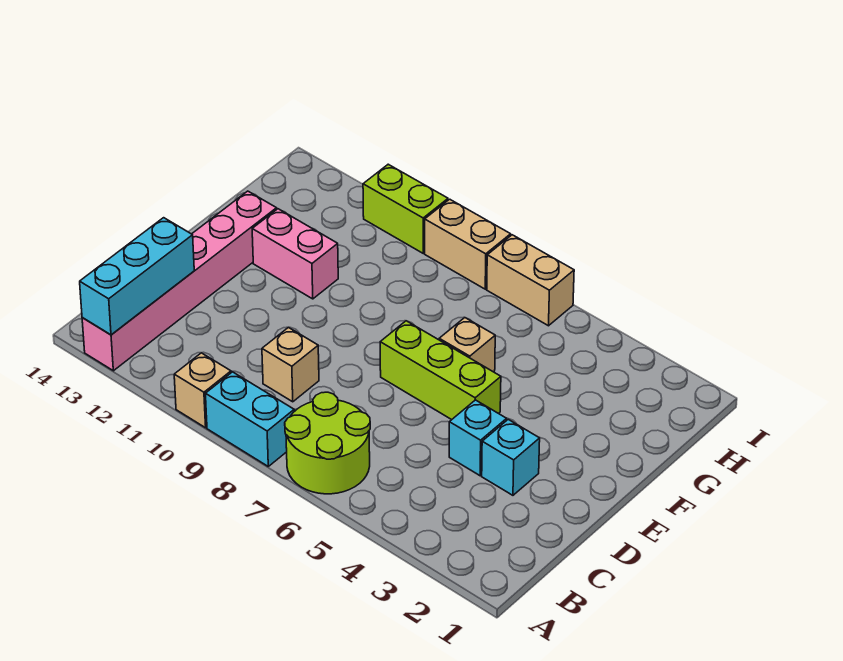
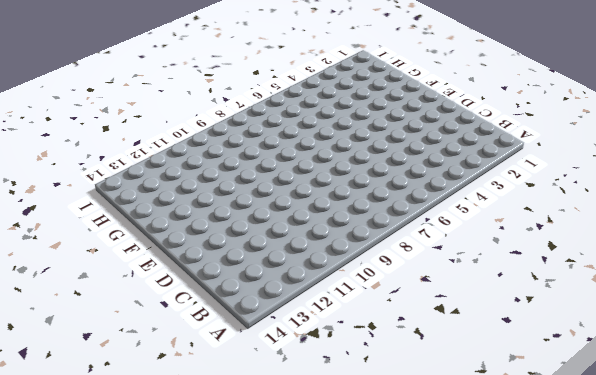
none -> lime 2x2 round brick [285,392,370,494]
none -> cyan 1x2 brick [206,372,294,466]
none -> tan 1x1 brick [174,353,231,428]

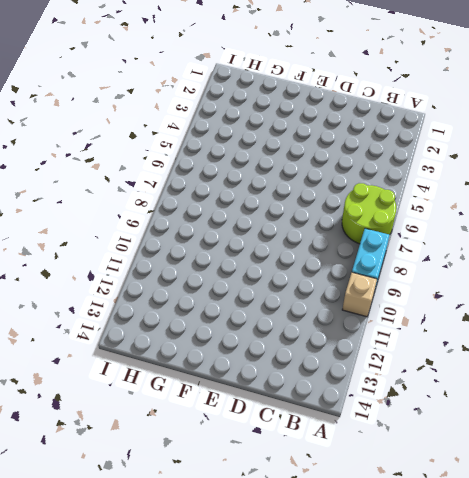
none -> pink 1x6 brick [82,191,277,371]
none -> tan 1x1 brick [262,327,319,402]
none -> cyan 1x1 brick [482,419,540,495]

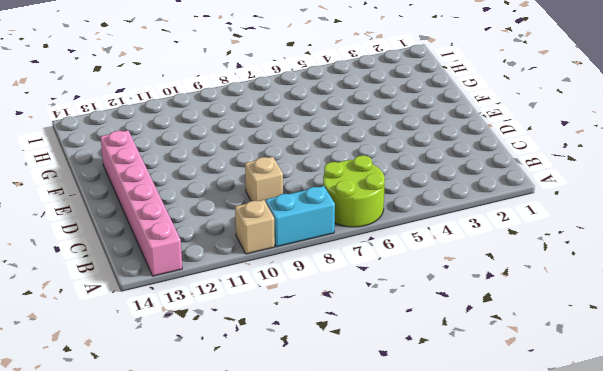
none -> cyan 1x1 brick [482,419,540,495]
none -> cyan 1x1 brick [449,400,507,476]
none -> lime 1x3 brick [380,321,501,420]

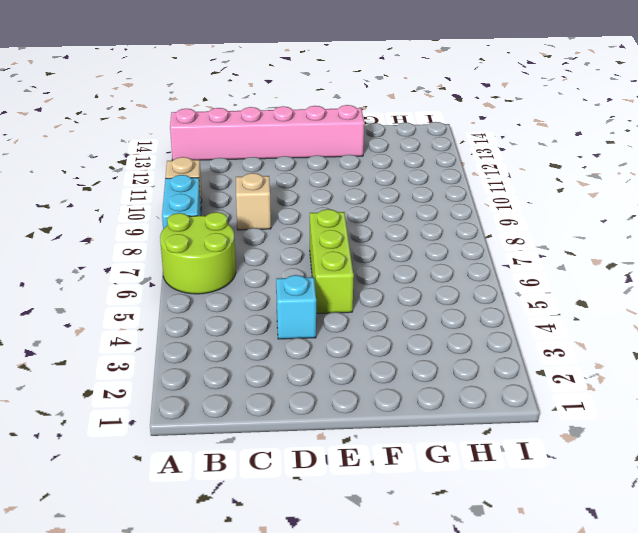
none -> cyan 1x1 brick [482,419,540,495]
none -> tan 1x1 brick [439,318,495,372]
none -> pink 1x2 brick [252,209,338,299]

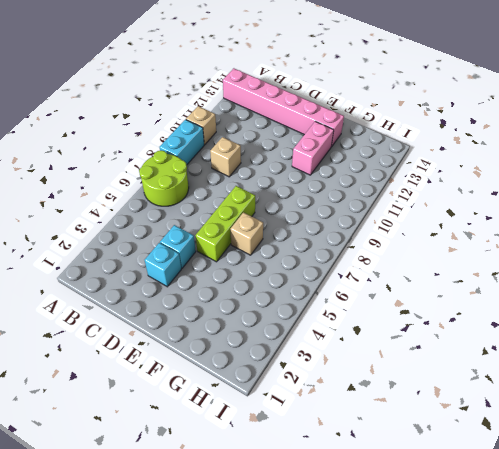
none -> tan 1x2 brick [487,235,574,326]
none -> tan 1x2 brick [425,199,511,289]
none -> lime 1x2 brick [363,164,448,253]

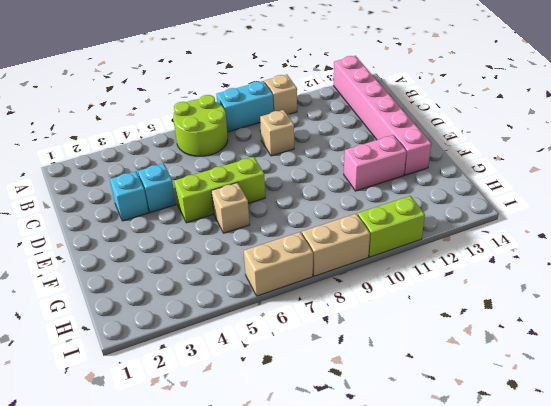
none -> cyan 1x3 brick [80,218,194,335]

